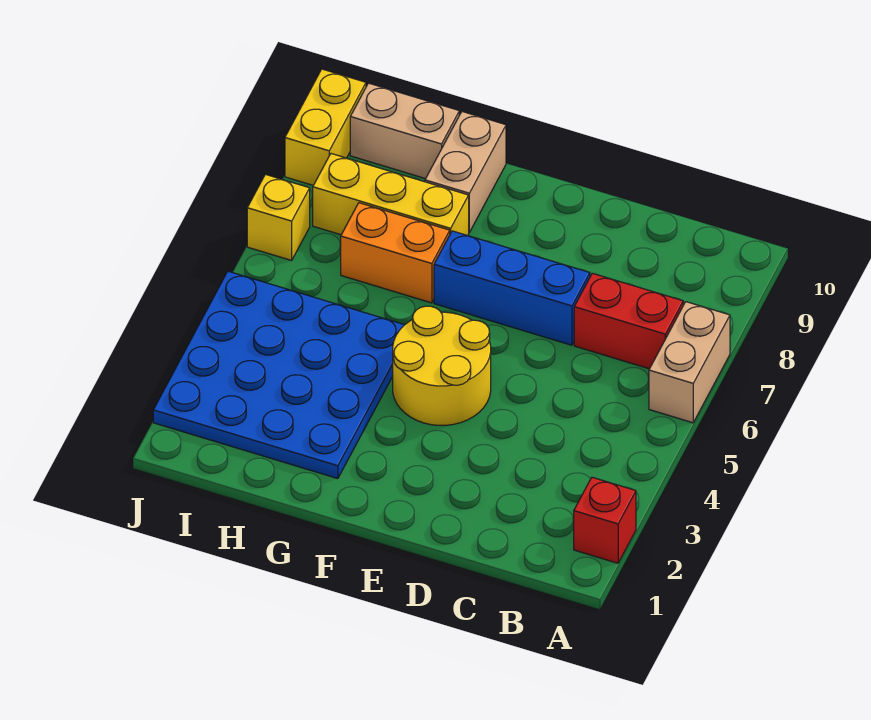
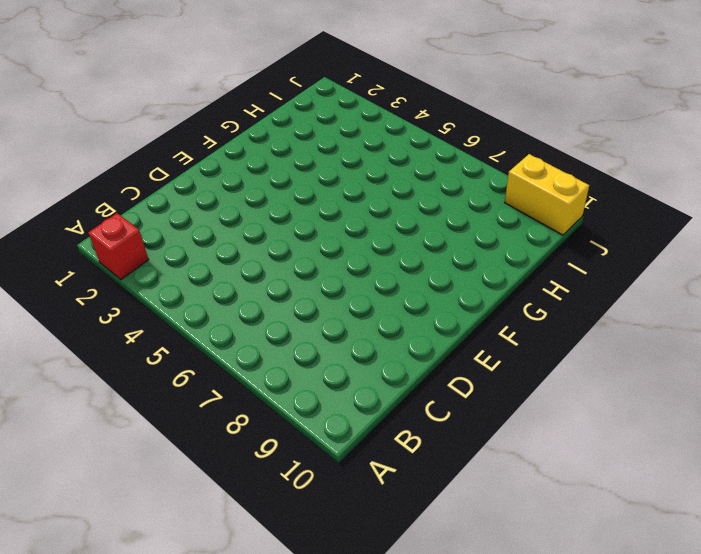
none -> tan 1x2 brick [649,302,730,423]
none -> red 1x2 brick [574,273,683,369]
none -> blue 1x3 brick [434,231,590,345]

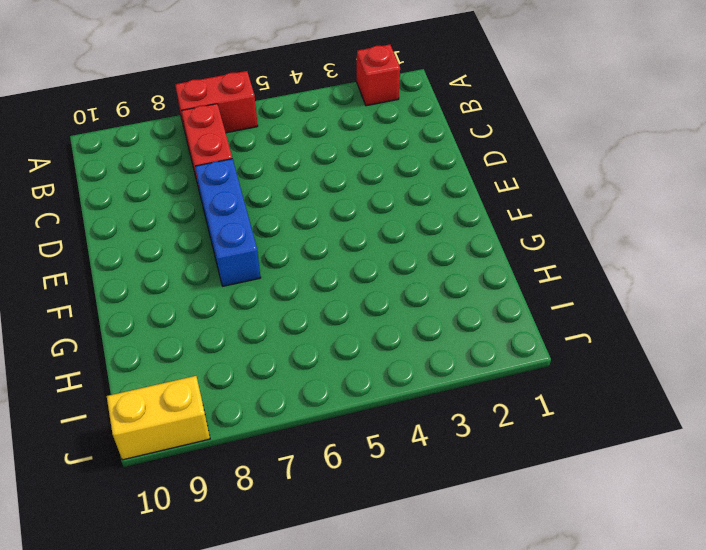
red 1x2 brick [175,71,258,134] -> tan 1x2 brick [649,302,730,423]
none -> yellow 2x2 round brick [393,306,491,425]
none -> blue 4x4 plate [153,271,404,479]
none -> orange 1x2 brick [341,203,450,303]

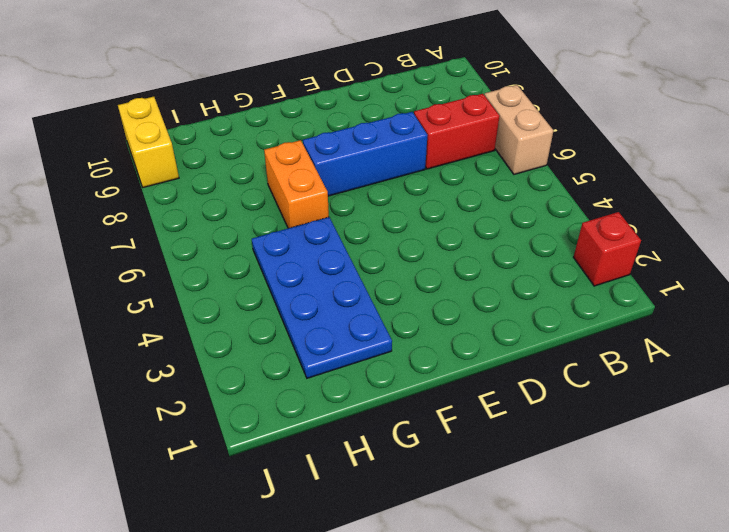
blue 2x4 plate [252,217,392,378] -> blue 4x4 plate [153,271,404,479]
orange 1x2 brick [264,140,329,228] -> orange 1x2 brick turned to [341,203,450,303]
none -> yellow 2x2 round brick [393,306,491,425]
none -> yellow 1x3 brick [313,154,469,236]
none -> tan 1x2 brick [425,112,506,232]

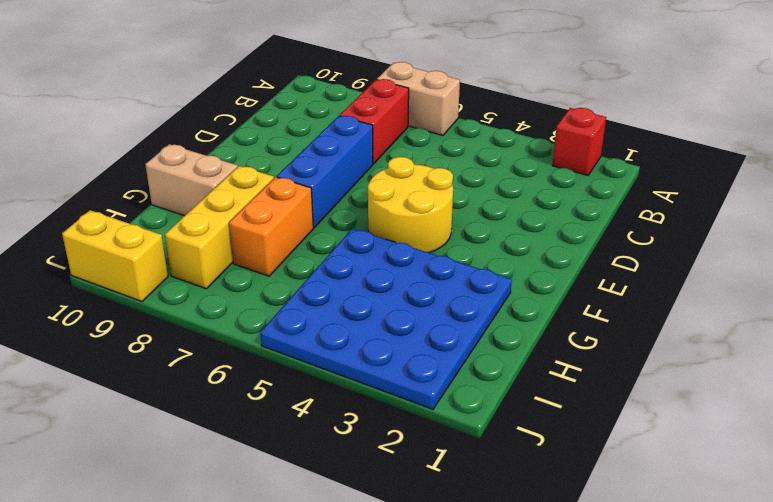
none -> tan 1x2 brick [350,83,459,179]
none -> yellow 1x1 brick [247,174,310,260]

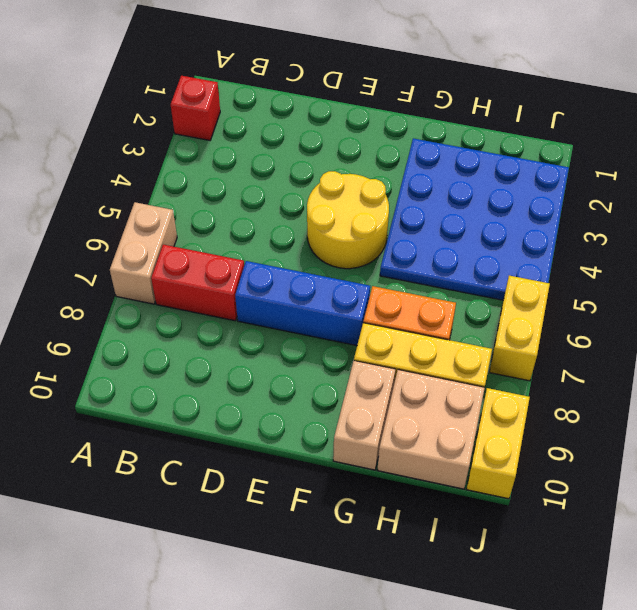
tan 2x2 brick [377,370,485,489] -> tan 1x2 brick [350,83,459,179]
yellow 1x2 brick [489,276,550,381] -> yellow 1x1 brick [247,174,310,260]

